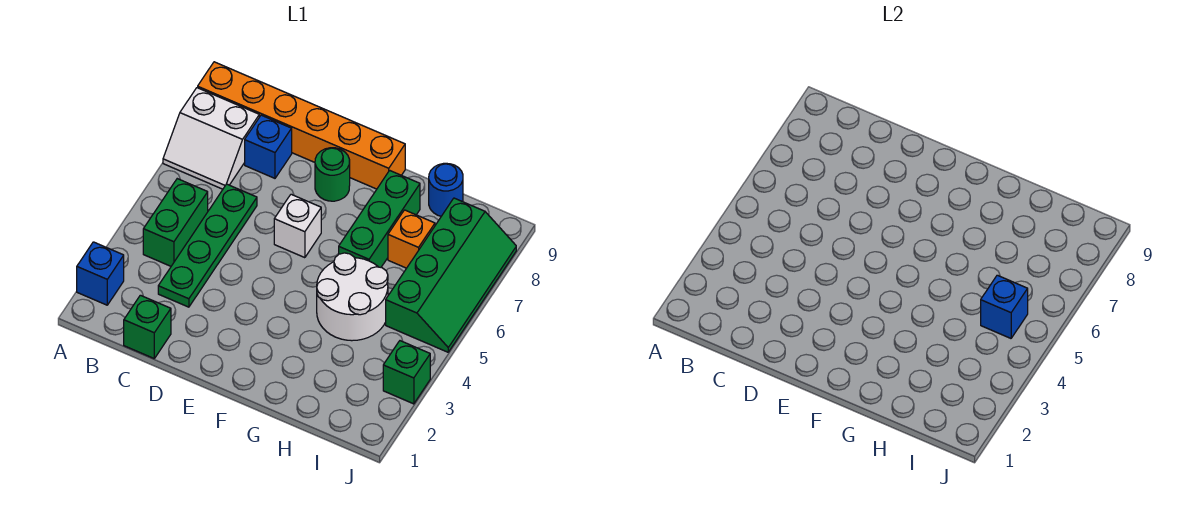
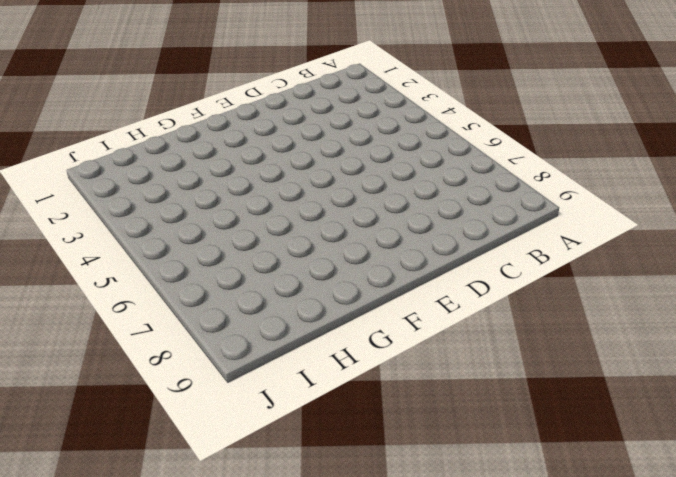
none -> blue 1x1 brick [77,242,124,305]
none -> white 2x2 slope [163,88,259,189]
none -> orange 1x6 brick [198,62,405,189]

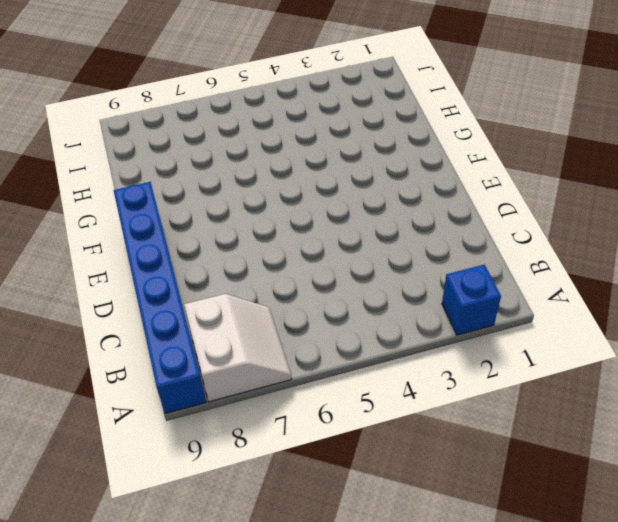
blue 1x6 brick [114,182,206,414] -> orange 1x6 brick [198,62,405,189]
none -> green 1x2 brick [143,179,208,266]
none -> green 1x1 brick [124,295,171,358]
none -> green 1x4 plate [158,184,257,307]

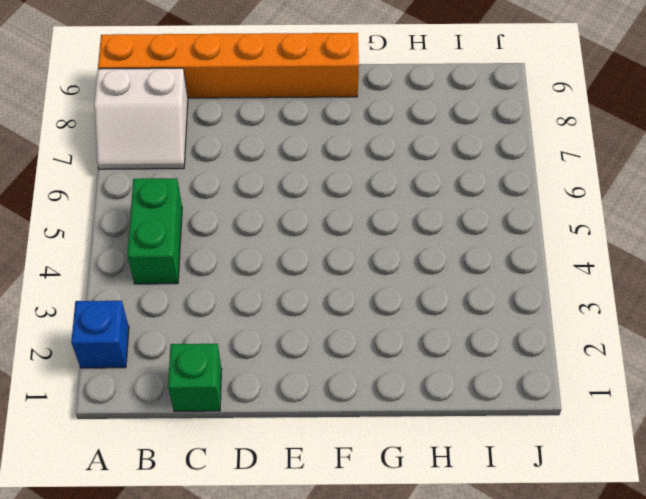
none -> green 1x4 plate [158,184,257,307]
none -> blue 1x1 brick [245,115,292,178]
none -> white 1x1 brick [274,194,321,258]

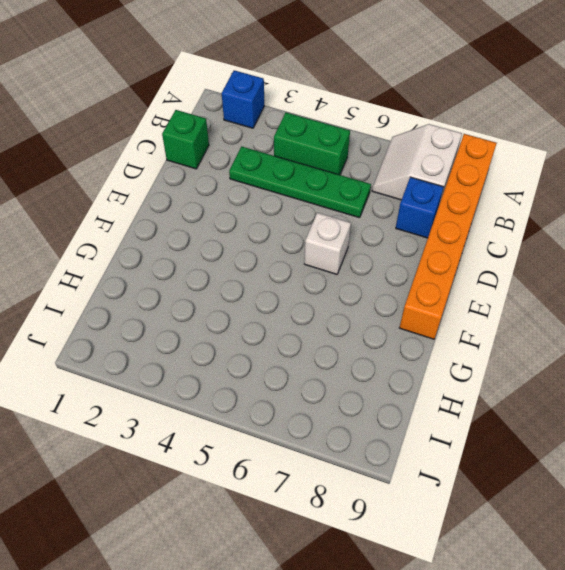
none -> green 1x1 round brick [315,148,350,201]
none -> white 2x2 round brick [317,253,388,341]
none -> green 1x3 brick [339,170,420,267]

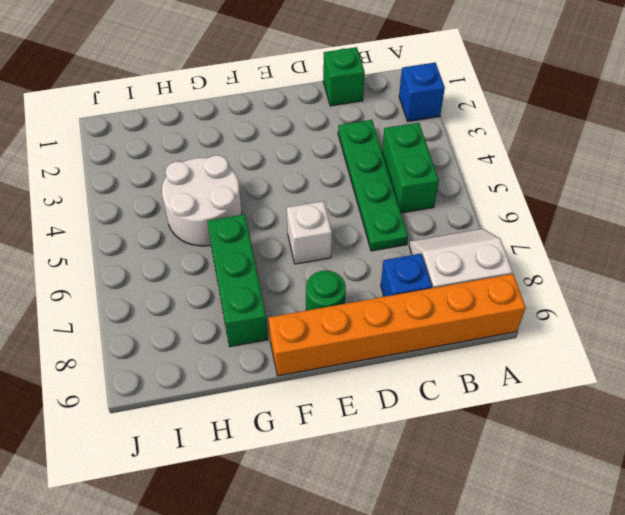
none -> orange 1x1 brick [388,210,435,268]
none -> blue 1x1 round brick [429,163,463,216]
none -> green 2x4 slope [386,198,516,352]

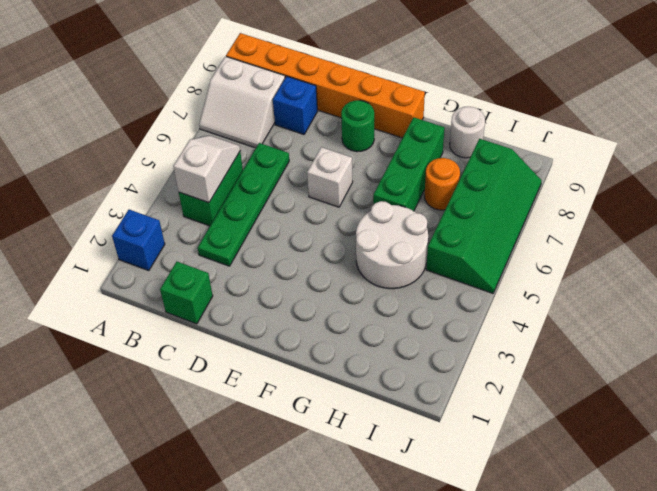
white 1x2 slope [173,136,240,203] -> none
orange 1x1 round brick [425,158,460,210] -> orange 1x1 brick [388,210,435,268]
white 1x1 round brick [450,107,485,158] -> blue 1x1 round brick [429,163,463,216]
none -> green 1x1 brick [383,341,430,404]
none -> blue 1x1 brick [981,275,1028,338]

